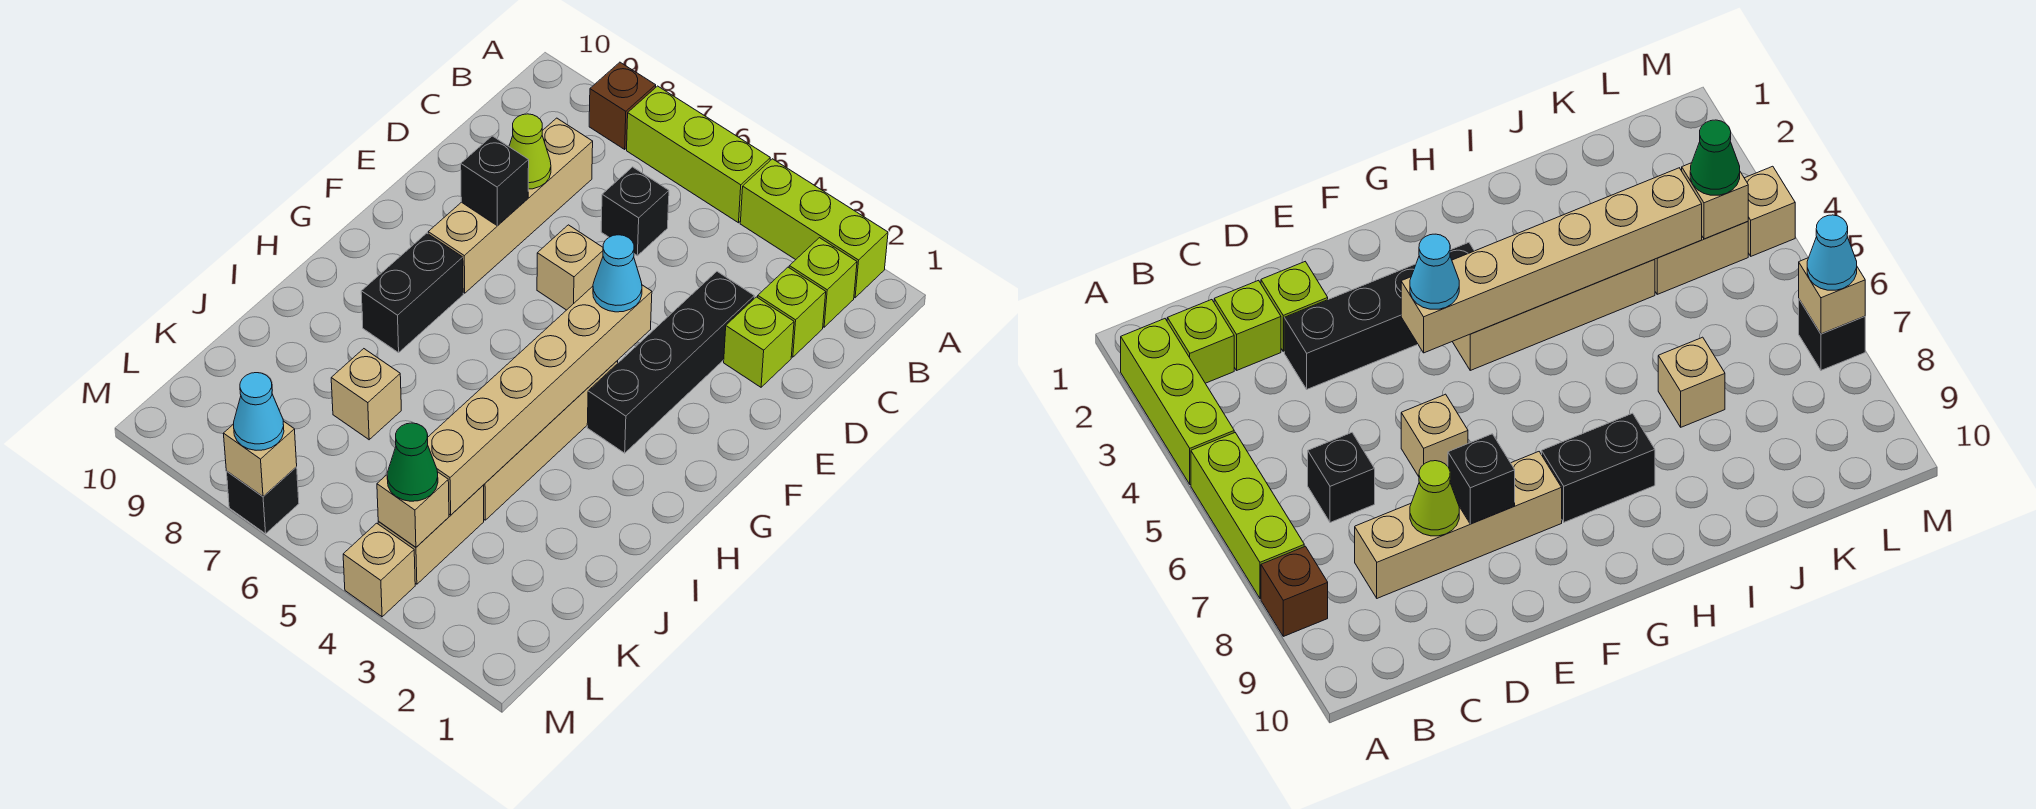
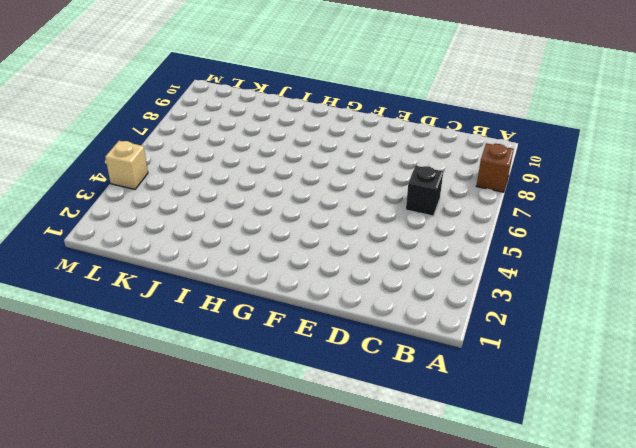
none -> lime 1x3 brick [740,159,888,298]
none -> lime 1x3 brick [627,86,770,223]
none -> lime 1x1 brick [789,238,857,327]

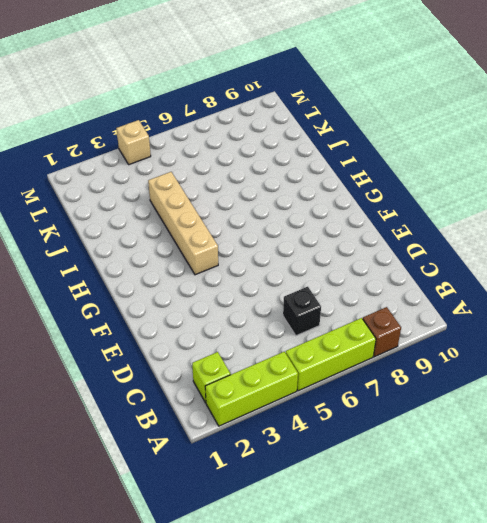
none -> lime 1x1 brick [758,267,826,357]
none -> tan 1x4 brick [428,118,593,293]
none -> lime 1x1 brick [724,297,794,387]

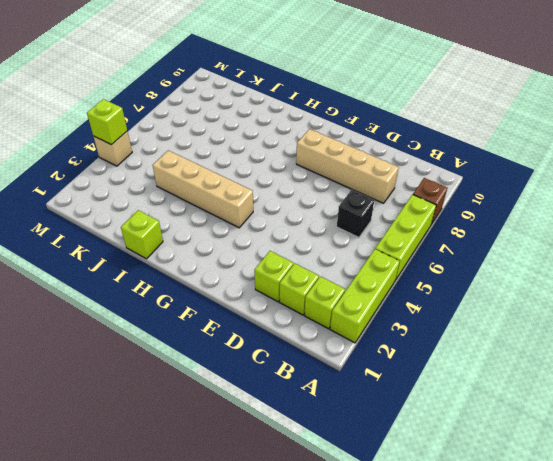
lime 1x1 brick [121,210,163,259] -> none
lime 1x1 brick [87,99,127,145] -> none
none -> black 1x4 brick [587,272,754,453]
none -> tan 1x1 brick [537,225,603,310]
none -> black 1x2 brick [361,233,463,353]

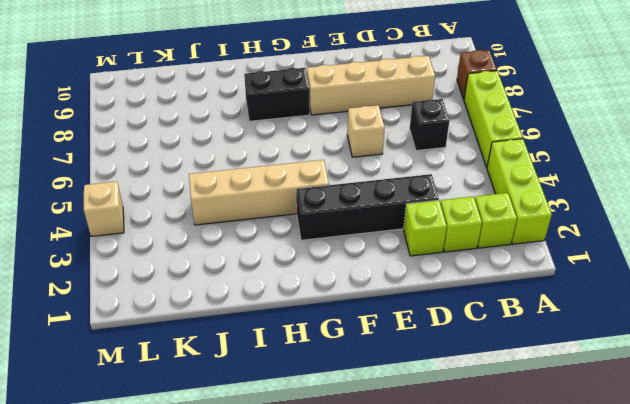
none -> tan 1x1 brick [331,349,401,440]
none -> tan 1x2 brick [378,485,484,584]
none -> black 1x1 brick [226,467,299,534]

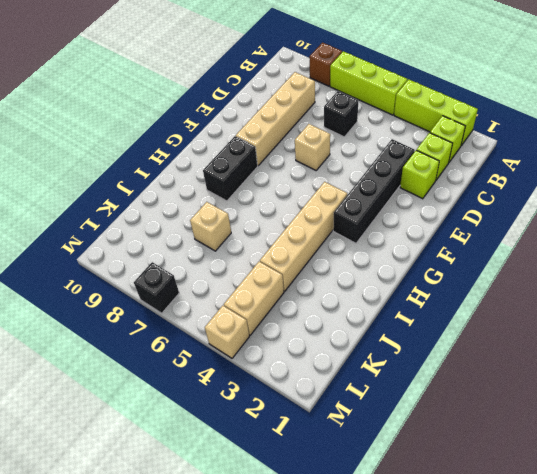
none -> lime 1x1 cone [509,114,551,189]
none -> black 1x1 brick [461,136,529,226]
none -> tan 1x6 brick [428,285,652,515]

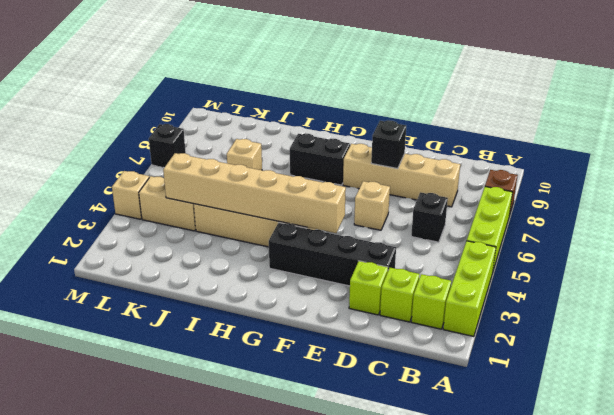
none -> lime 1x1 cone [509,114,551,189]
none -> tan 1x1 brick [377,472,449,547]
none -> tan 1x1 brick [223,421,297,496]

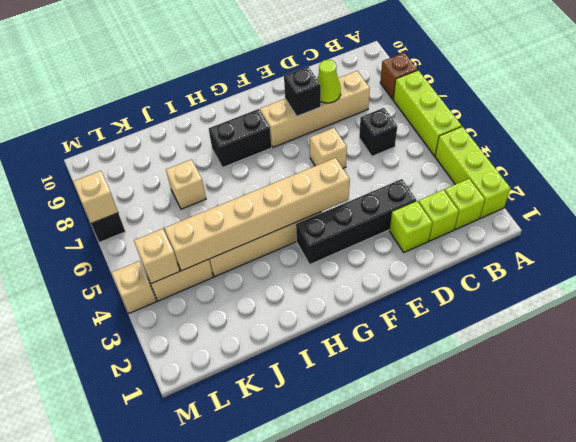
none -> cyan 1x1 cone [593,235,642,312]
none -> green 1x1 cone [387,423,438,501]
none -> cyan 1x1 cone [234,373,284,450]

